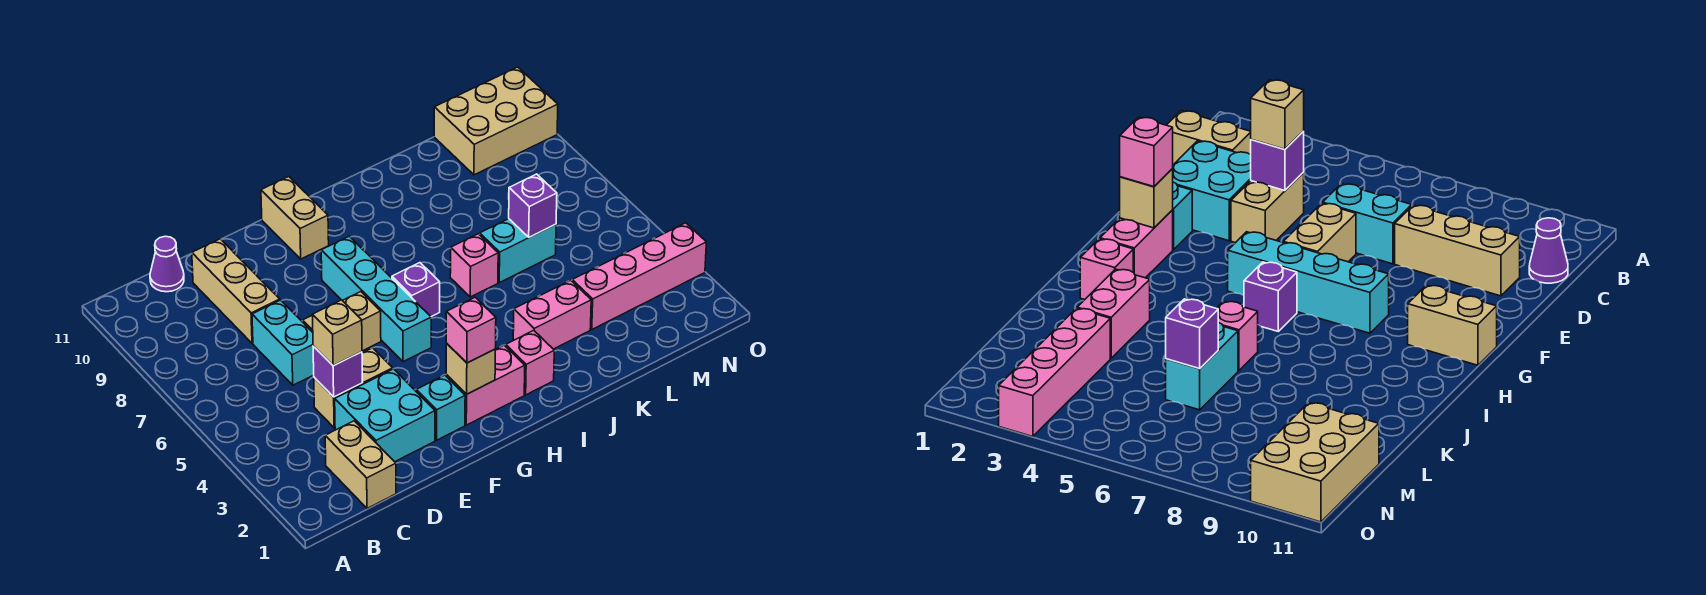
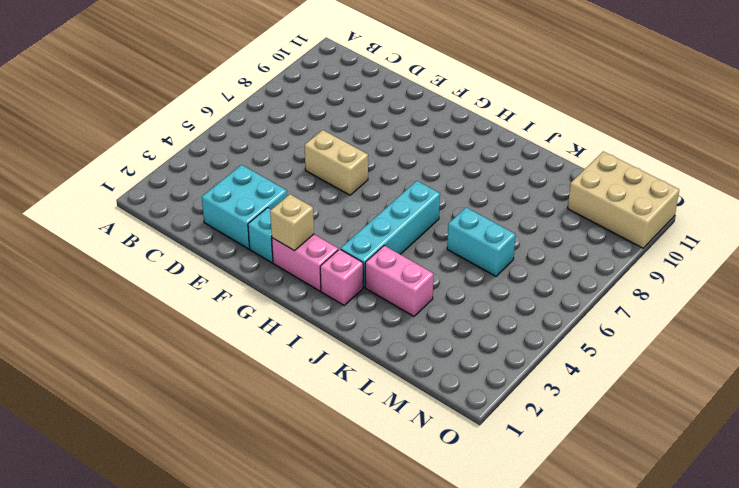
cyan 1x4 brick [341,181,440,287] -> cyan 1x4 brick moved to [321,236,431,362]
none -> tan 1x2 brick [325,421,396,508]
none -> purple 1x1 cone [150,236,184,292]
none -> tan 1x2 brick [314,348,393,428]

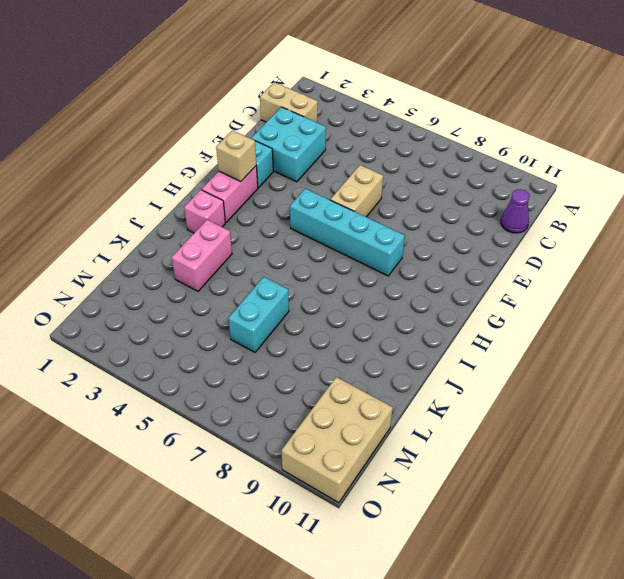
none -> tan 1x2 brick [314,348,393,428]
none -> cyan 1x2 brick [252,300,314,385]
none -> tan 1x3 brick [192,239,280,343]

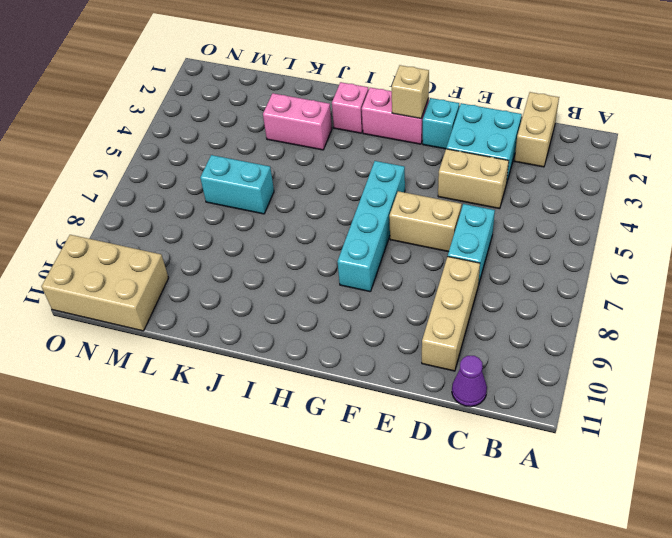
none -> tan 1x2 brick [261,177,329,259]
none -> purple 1x1 brick [392,263,440,317]
none -> pink 1x1 brick [450,234,498,297]

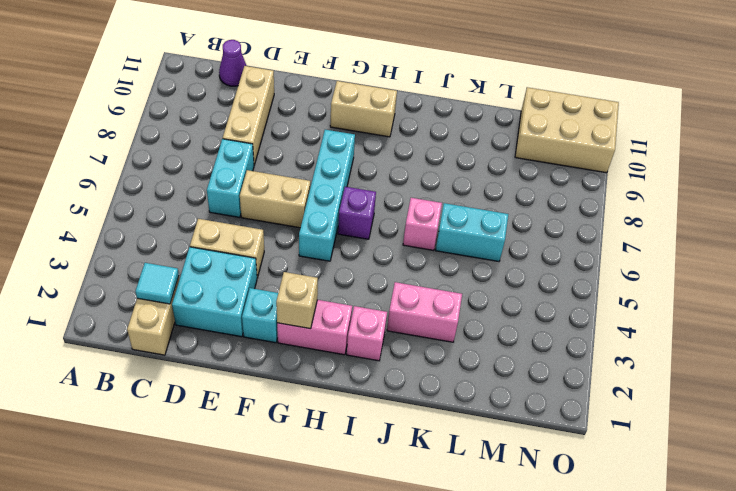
cyan 1x1 tile [135,263,179,304] -> none
tan 1x2 brick [330,81,397,137] -> tan 1x2 brick turned to [261,177,329,259]
none -> pink 1x4 brick [572,223,706,329]
none -> purple 1x1 brick [313,346,363,397]
none -> purple 1x1 brick [509,174,557,237]

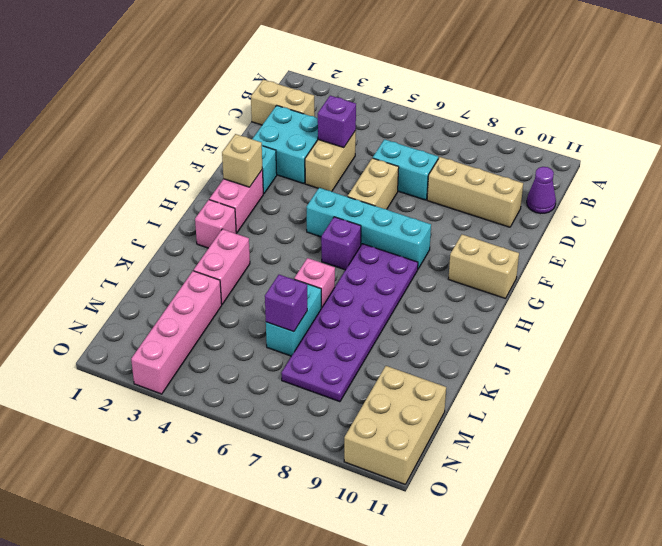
purple 2x6 plate [282,244,418,402] -> none
none -> tan 1x1 brick [313,300,362,366]
none -> pink 1x1 brick [446,297,496,363]

